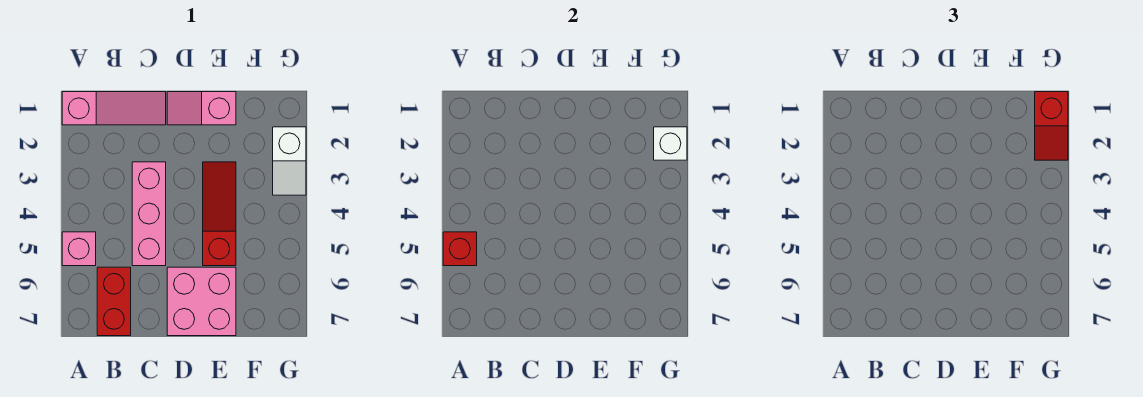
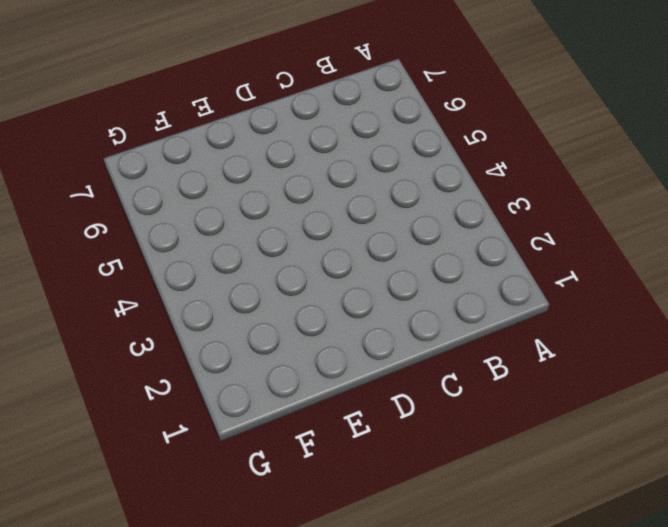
none -> pink 1x3 slope [62,92,166,125]
none -> pink 1x1 brick [62,232,96,266]

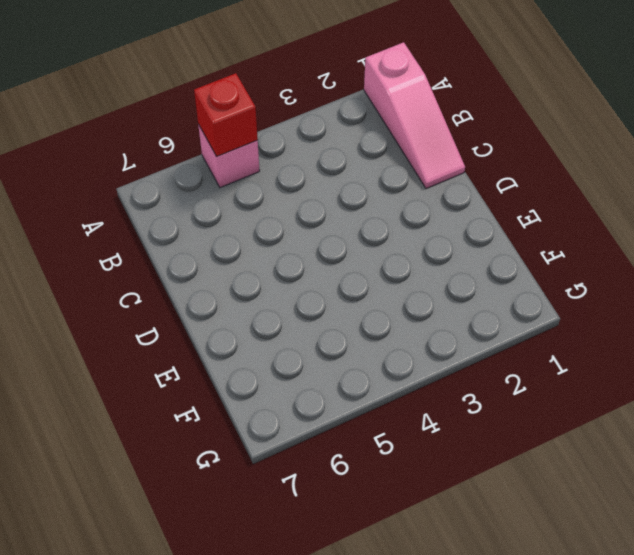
none -> red 1x2 brick [97,267,131,336]
none -> pink 1x3 brick [132,162,166,266]

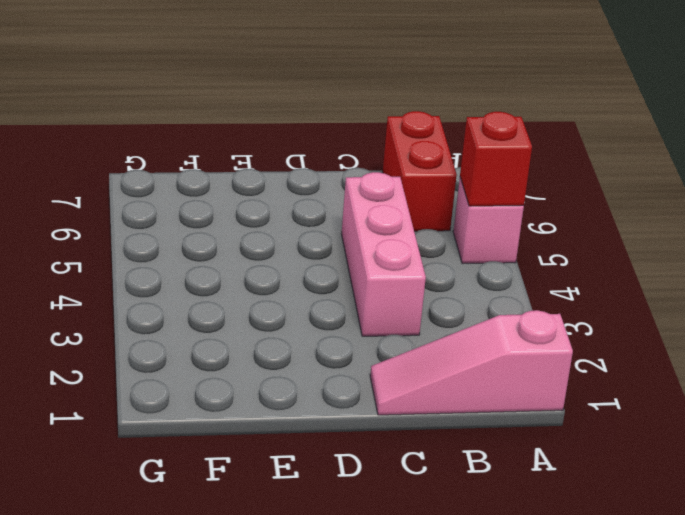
none -> pink 1x2 slope [167,92,236,125]
none -> pink 2x2 brick [167,267,236,336]

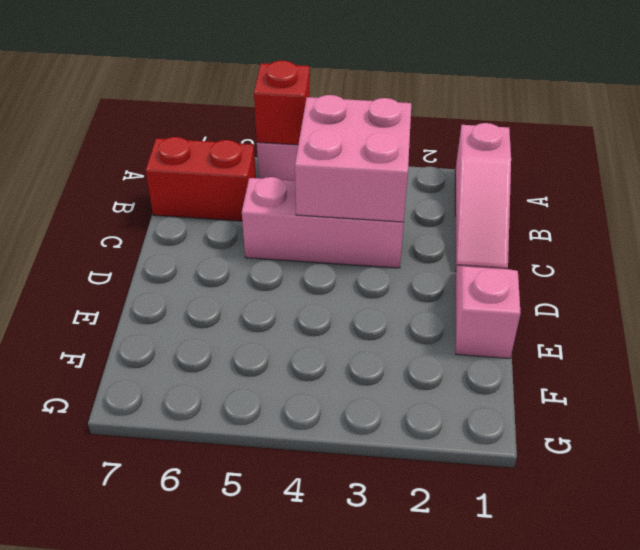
pink 2x2 brick [295,95,411,222] -> pink 2x2 brick moved to [167,267,236,336]
none -> red 1x3 slope [203,162,236,266]
none -> white 1x2 slope [273,127,306,195]

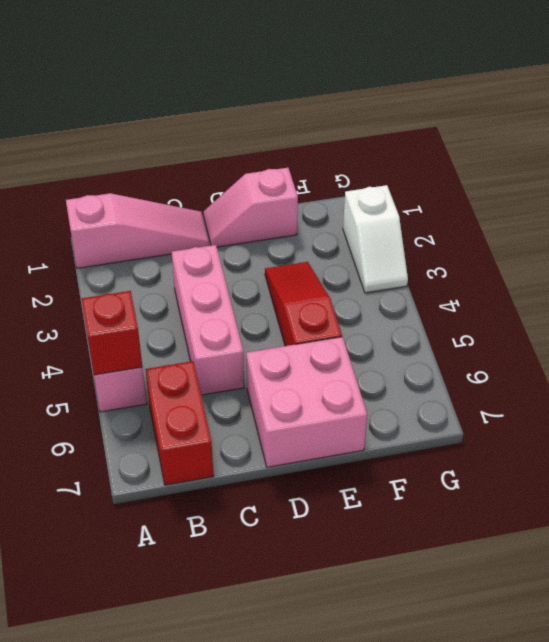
none -> white 1x1 brick [654,127,687,160]
none -> red 1x2 slope [1035,92,1068,160]

